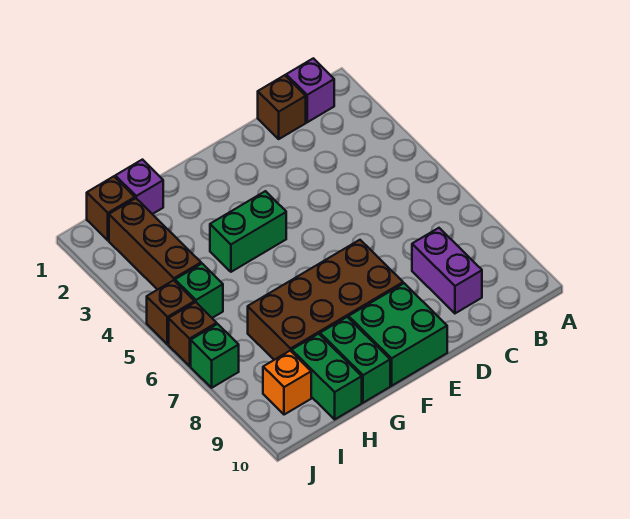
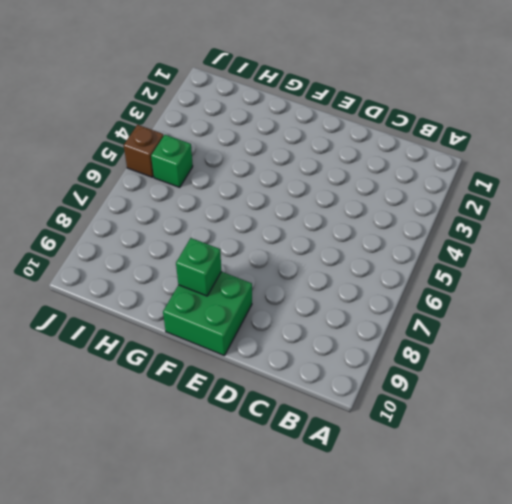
green 1x1 brick [176,238,221,296] -> green 1x1 brick moved to [191,324,239,388]
none -> purple 1x1 brick [286,58,334,122]
none -> brown 1x1 brick [258,75,306,139]
none -> purple 1x2 brick [412,228,482,313]

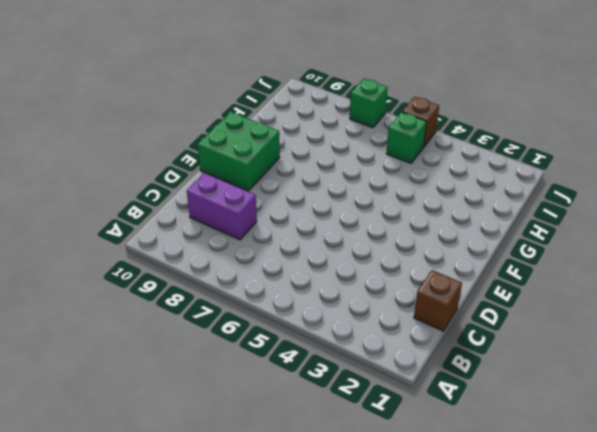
none -> purple 1x1 brick [286,58,334,122]
none -> brown 2x4 brick [248,240,403,360]
none -> green 1x2 brick [210,191,286,272]

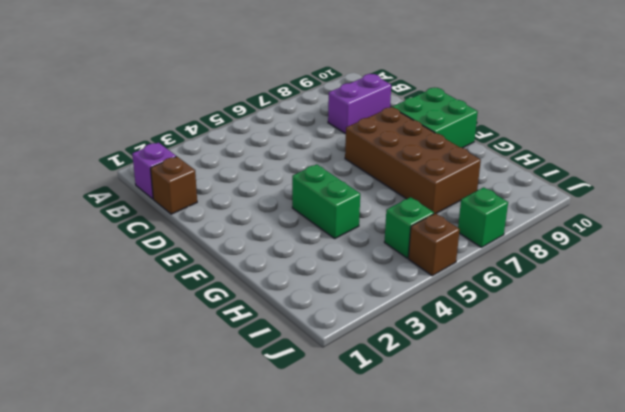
none -> green 1x2 brick [320,317,390,403]
none -> purple 1x1 brick [115,160,163,214]
none -> green 1x2 brick [292,334,362,419]

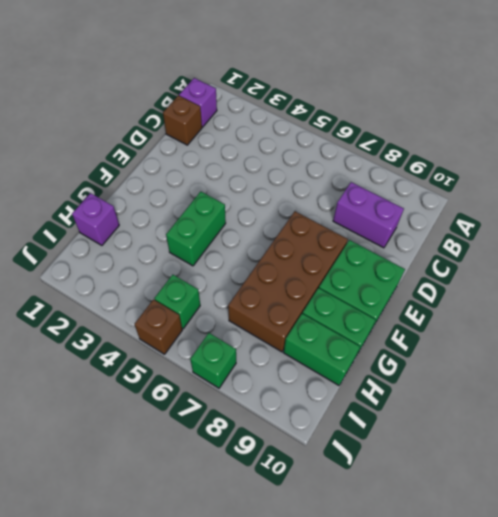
none -> brown 1x1 brick [87,176,135,240]
none -> brown 1x3 brick [109,198,201,290]
none -> orange 1x1 brick [263,351,311,415]

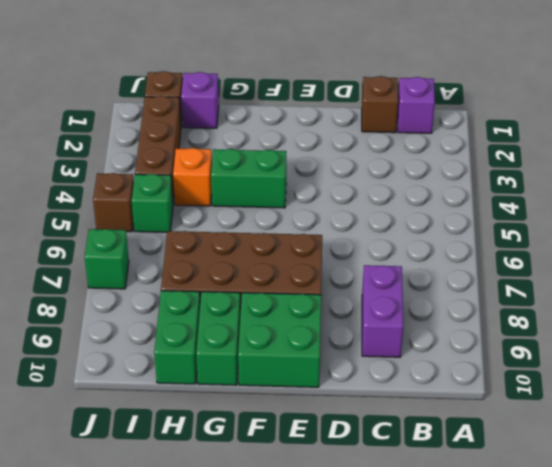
orange 1x1 brick [173,148,212,206] -> orange 1x1 brick moved to [263,351,311,415]
none -> brown 1x1 brick [169,302,217,366]

